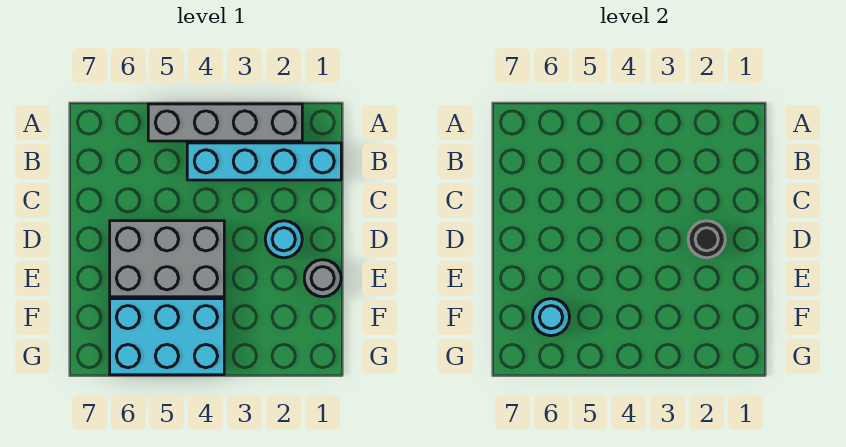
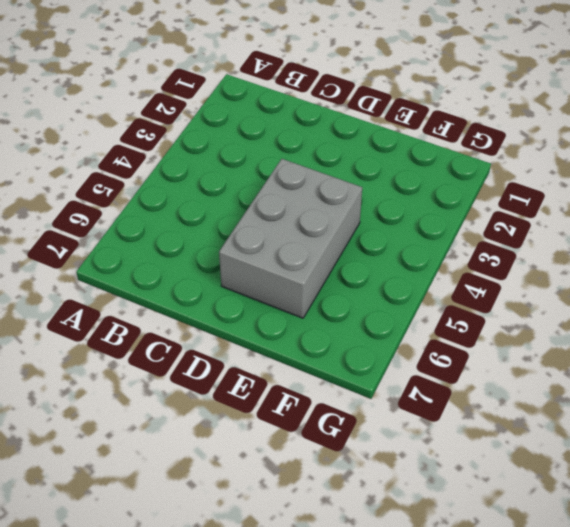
none -> grey 1x4 brick [148,104,302,141]
none -> cyan 1x4 brick [187,143,341,180]

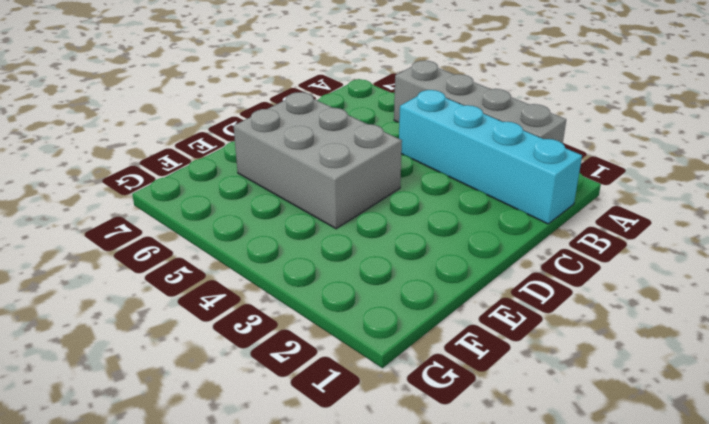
none -> cyan 1x1 round brick [265,221,302,258]
none -> grey 1x1 round brick [304,260,341,297]

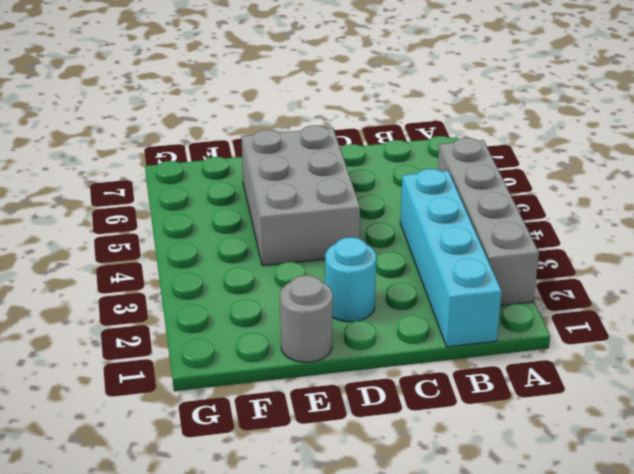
none -> cyan 2x3 brick [110,299,224,375]
none -> black 1x1 round brick [688,221,725,258]

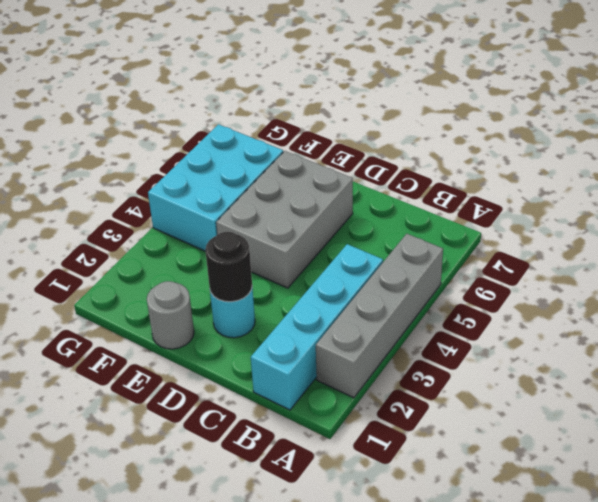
none -> cyan 1x1 round brick [533,299,570,336]

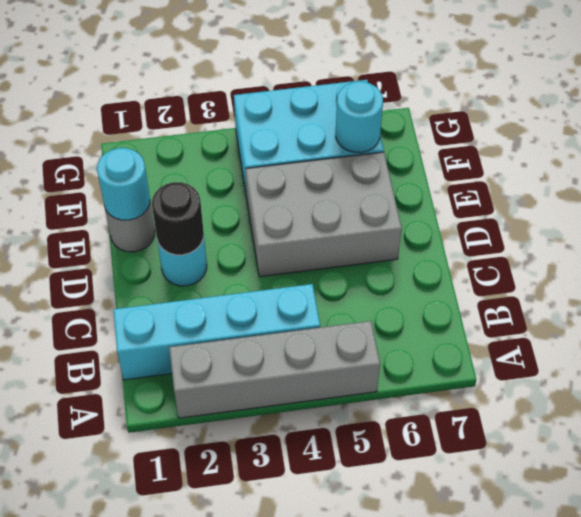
cyan 1x1 round brick [97,148,150,220] -> none

